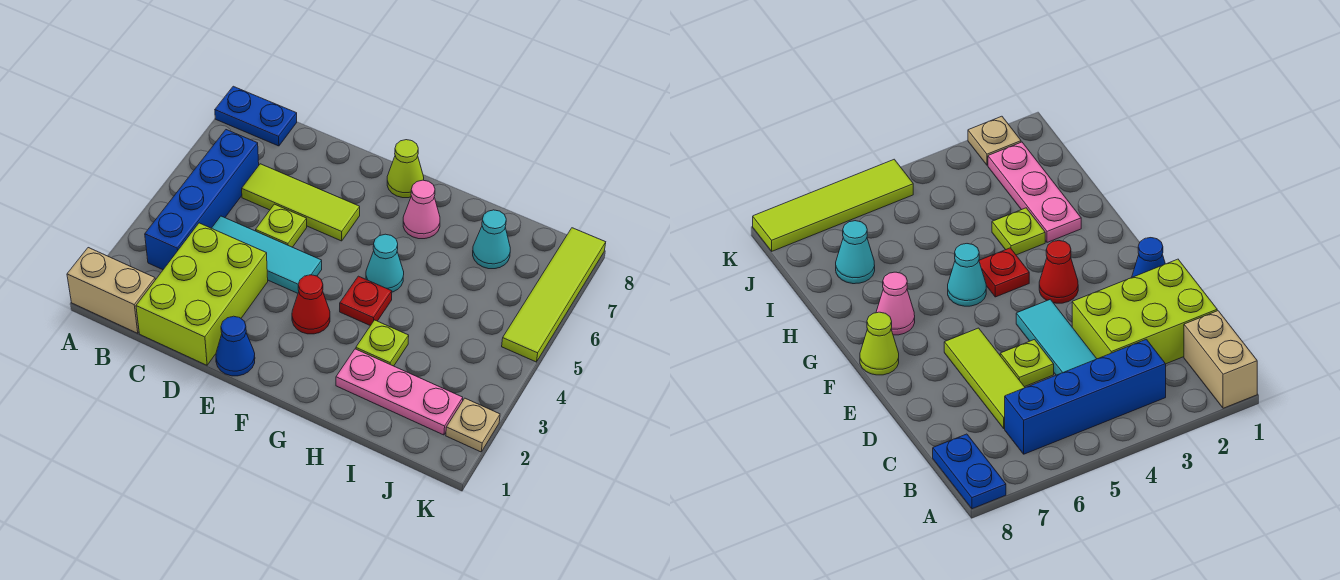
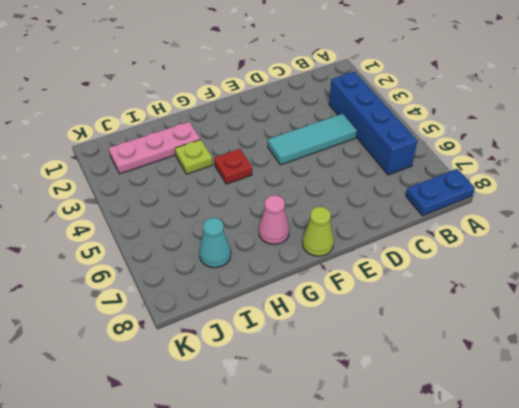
none -> tan 1x2 brick [67,248,155,333]
none -> lime 2x3 brick [136,223,268,365]
none -> lime 1x3 tile [242,164,360,241]

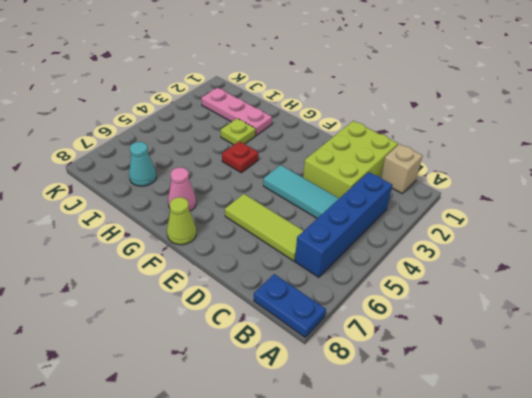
tan 1x1 brick [381,144,423,193] -> tan 1x2 brick [67,248,155,333]
none -> lime 1x1 plate [256,204,307,247]
none -> blue 1x1 cone [216,316,255,376]
none -> red 1x1 cone [292,275,330,334]

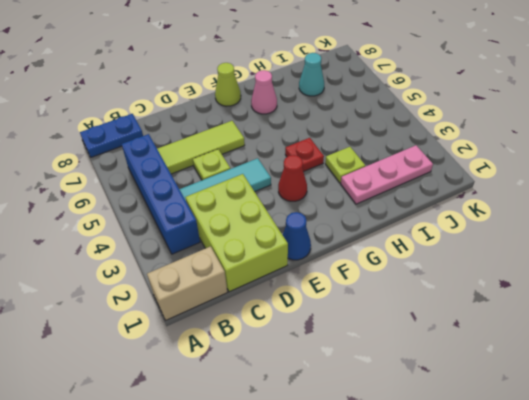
none -> cyan 1x1 cone [366,234,404,292]
none -> tan 1x1 plate [446,398,500,452]
none -> lime 1x4 tile [502,228,606,362]

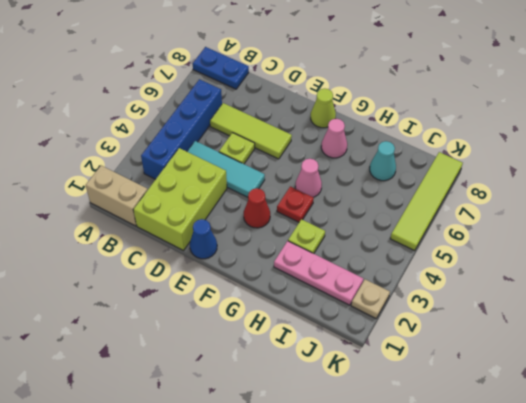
pink 1x1 cone [295,159,322,197] -> cyan 1x1 cone [366,234,404,292]

